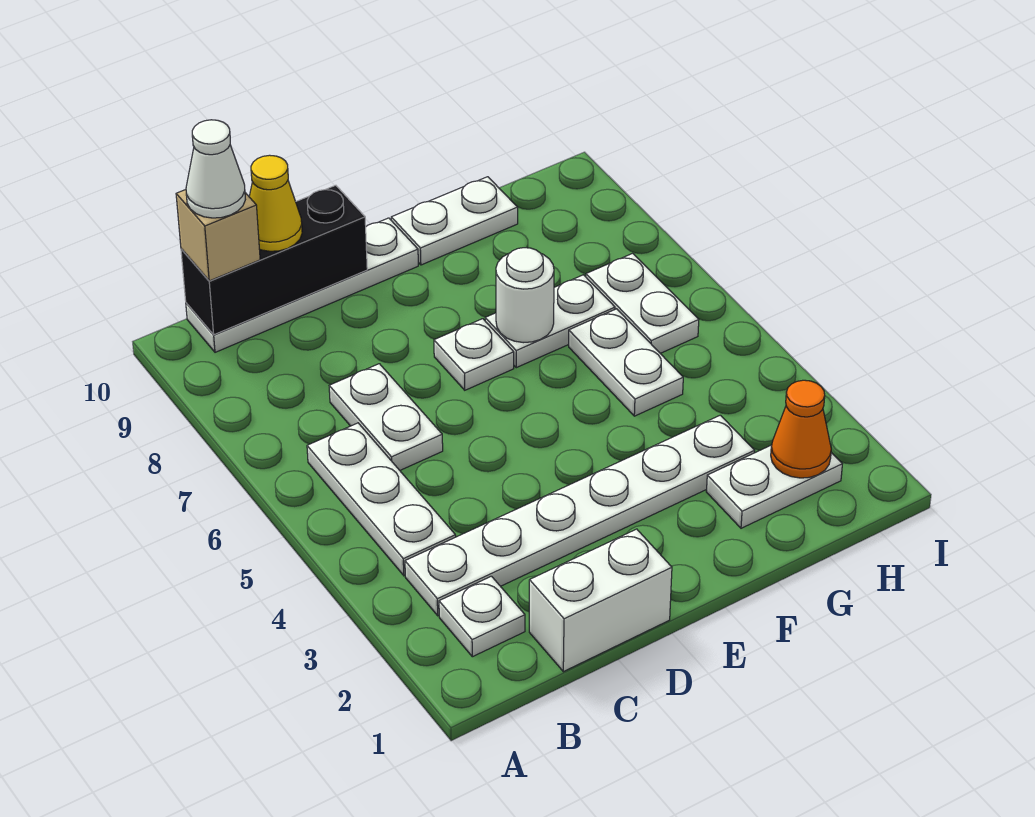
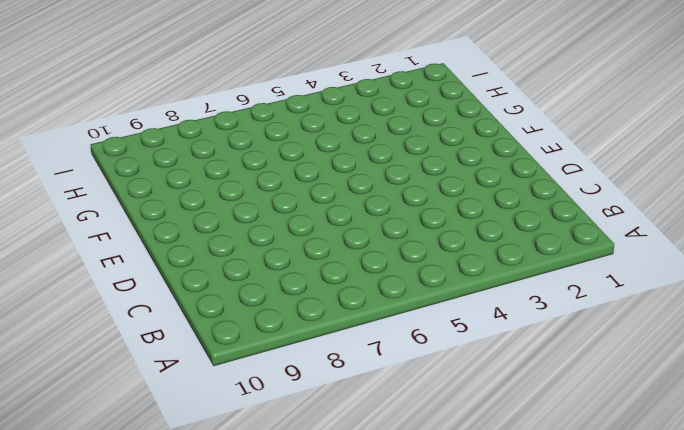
none -> white 1x1 plate [439,576,525,657]
none -> white 1x6 plate [405,415,755,616]
none -> white 1x3 plate [307,423,456,576]

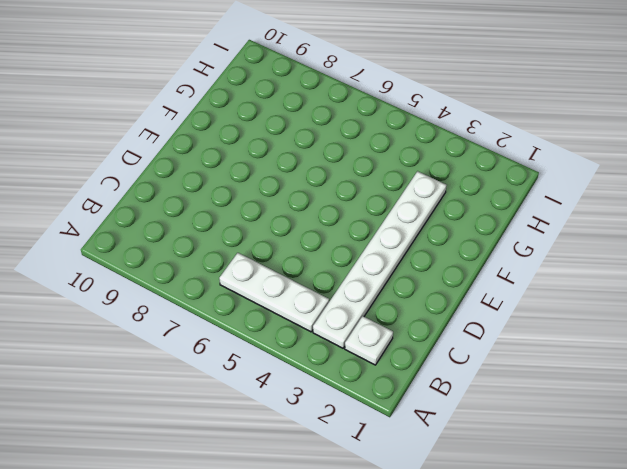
none -> white 1x4 plate [186,218,418,352]
none -> white 1x2 brick [529,529,672,672]
none -> white 1x2 plate [329,364,443,470]

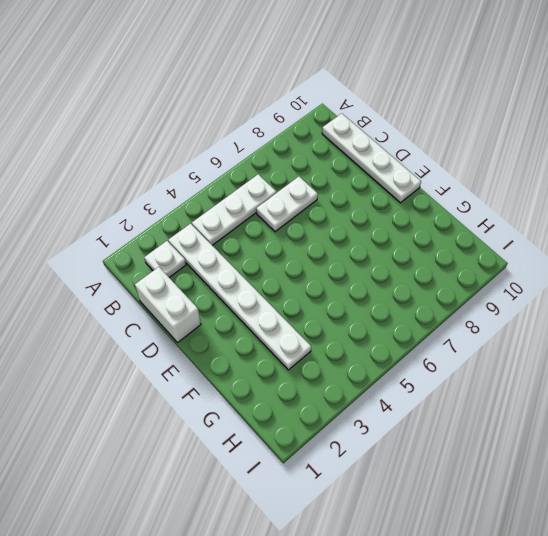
none -> white 1x1 plate [434,319,514,390]
none -> white 1x2 plate [485,275,615,368]
none -> white 1x2 plate [391,177,518,265]

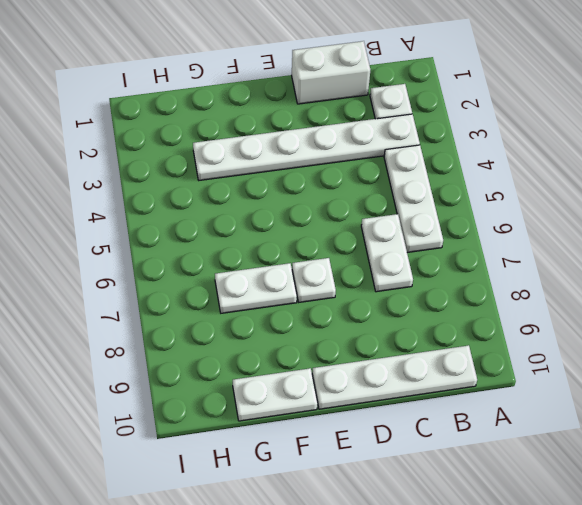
none -> white 1x2 plate [706,445,842,528]
none -> white 1x2 plate [569,309,683,416]
none -> white 1x2 plate [586,253,699,353]

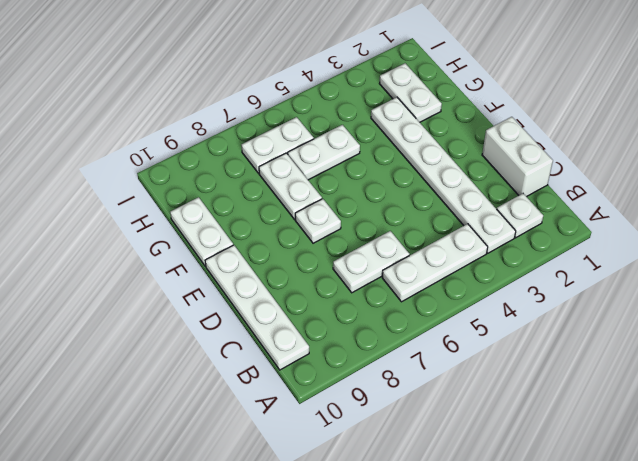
none -> black 1x3 brick [181,185,367,335]
none -> white 1x1 round brick [496,248,554,343]
none -> orange 1x1 cone [771,380,831,478]

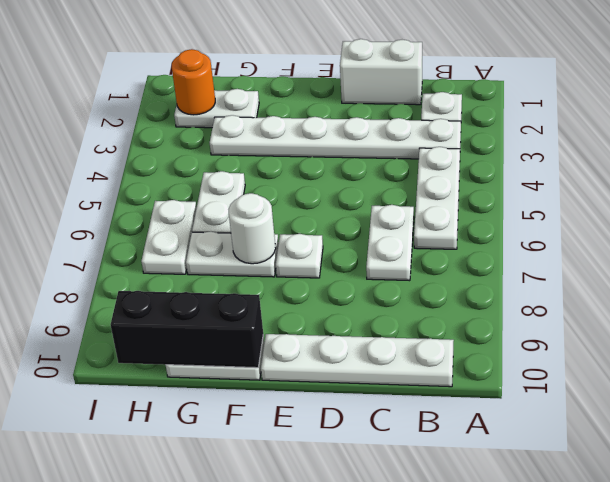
black 1x3 brick [111,291,263,368] -> black 1x3 brick moved to [181,185,367,335]
orange 1x1 round brick [172,49,215,115] -> orange 1x1 cone [771,380,831,478]
none -> tan 1x1 brick [176,190,260,281]
none -> yellow 1x1 cone [249,155,302,251]
none -> white 1x1 cone [186,120,245,218]

